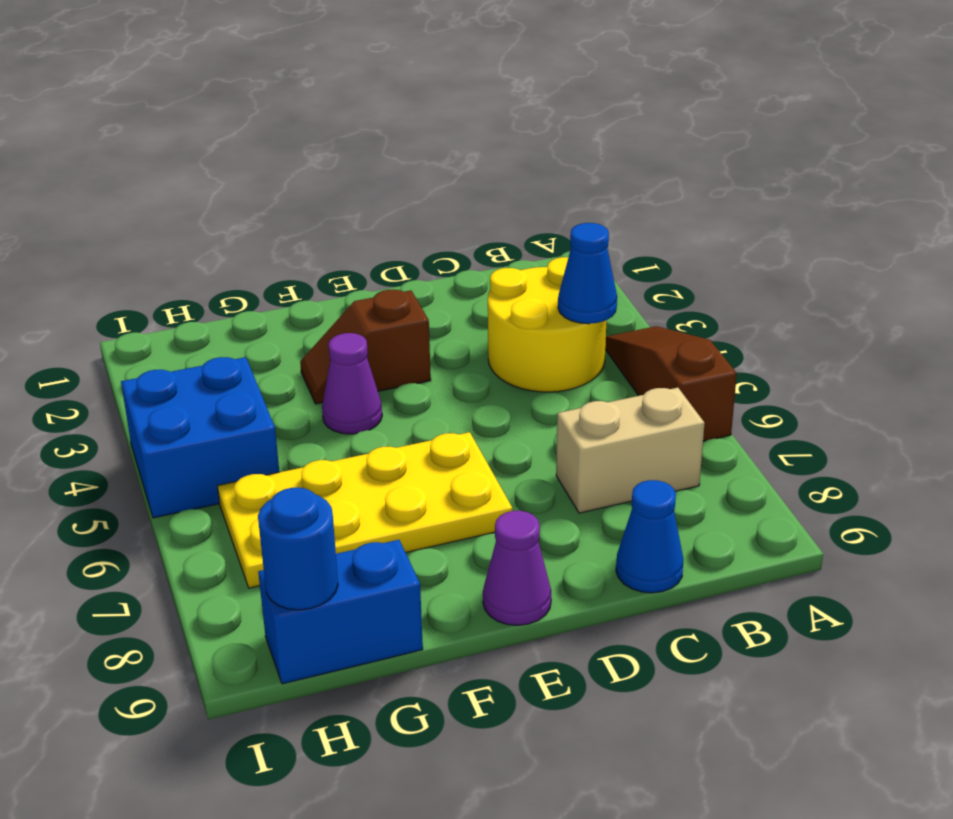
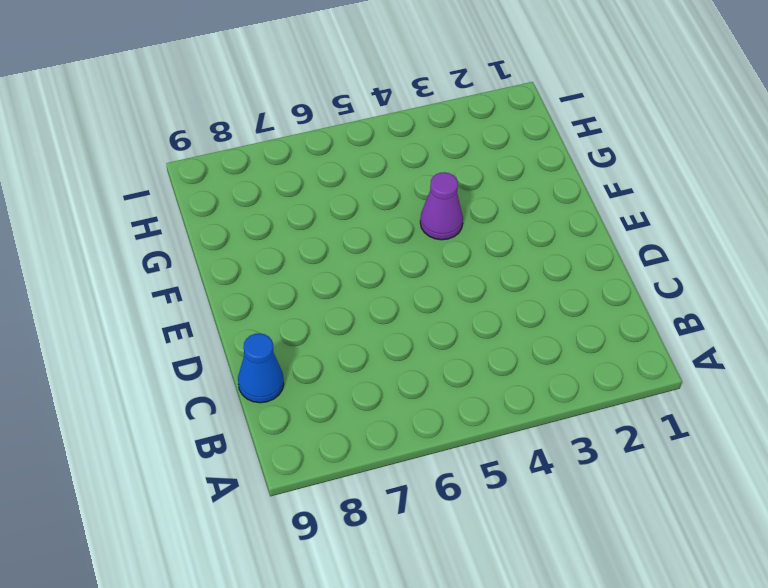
none -> brown 1x3 slope [605,326,737,441]
none -> yellow 2x2 round brick [488,257,606,392]
none -> tan 1x2 brick [556,388,705,513]

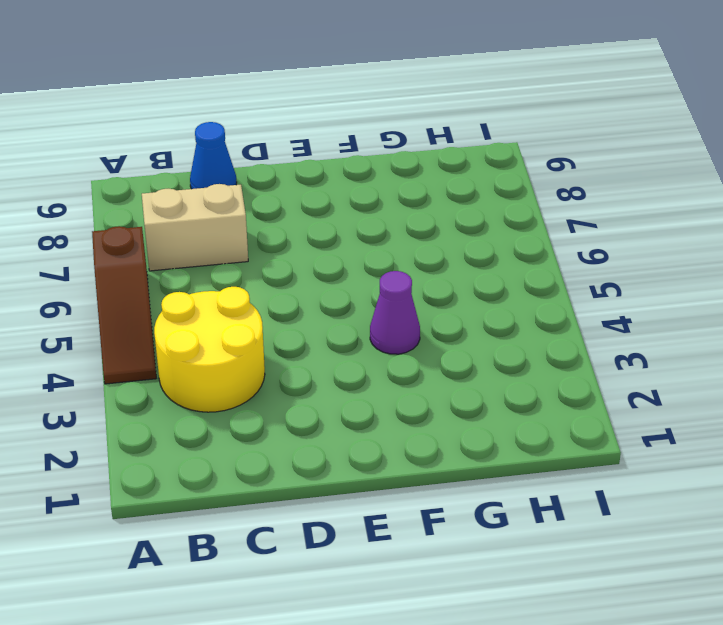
none -> brown 1x2 slope [300,290,431,404]
none -> yellow 2x4 plate [218,432,512,588]
none -> purple 1x1 cone [483,511,551,625]

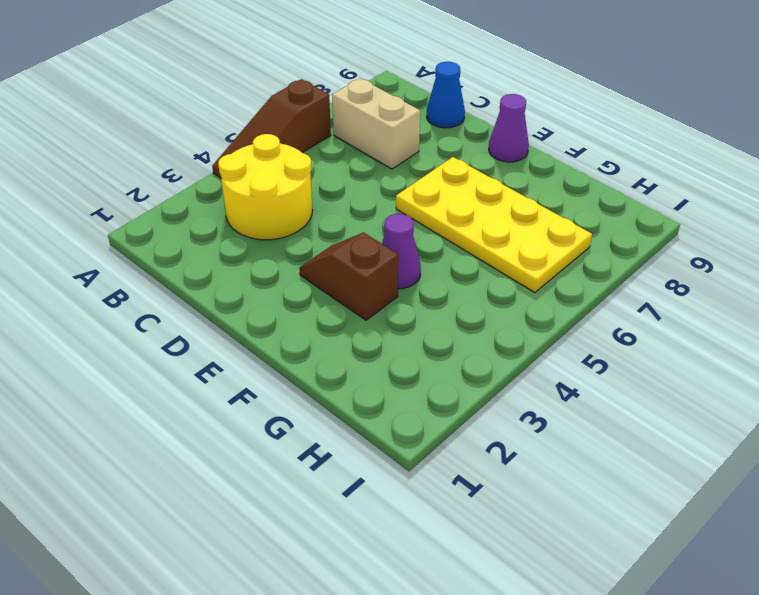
brown 1x2 slope [299,232,399,320] -> brown 1x2 slope turned to [300,290,431,404]
none -> blue 1x2 brick [258,540,423,684]
none -> blue 2x2 brick [121,357,279,518]
none -> blue 1x1 cone [558,223,617,324]

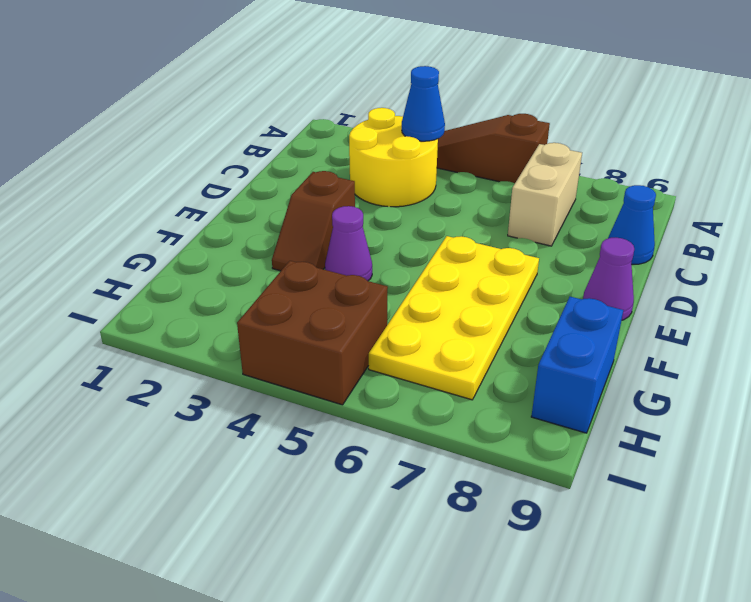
brown 2x2 brick [237,261,388,405] -> blue 2x2 brick [121,357,279,518]
none -> blue 1x1 round brick [258,488,338,610]

